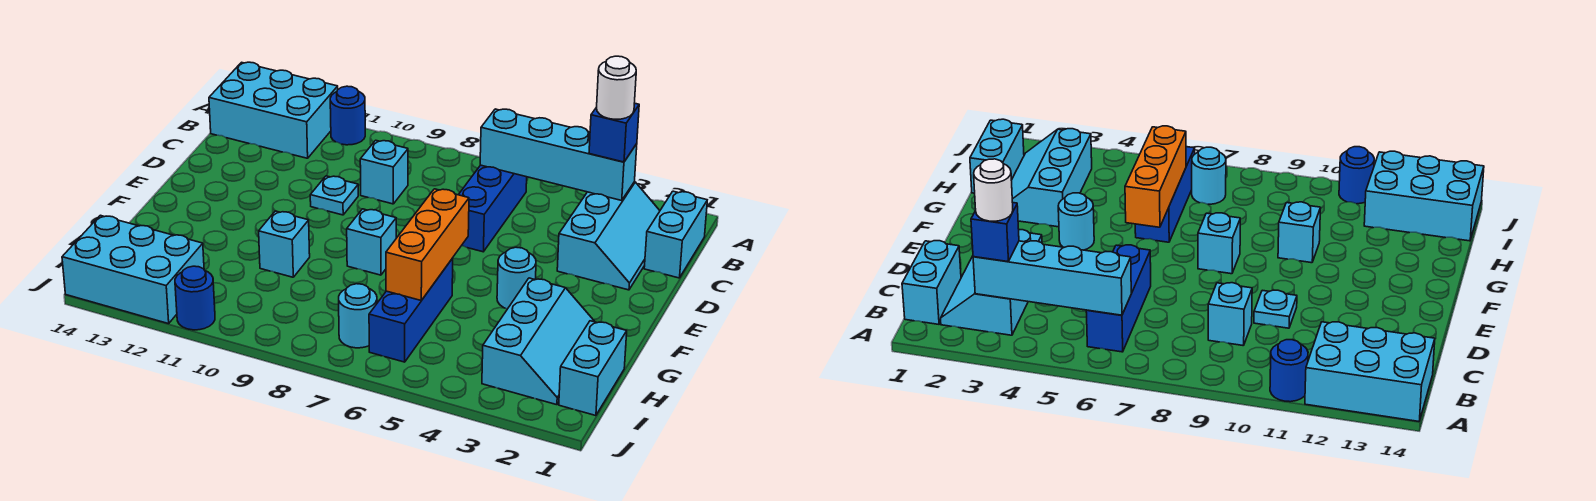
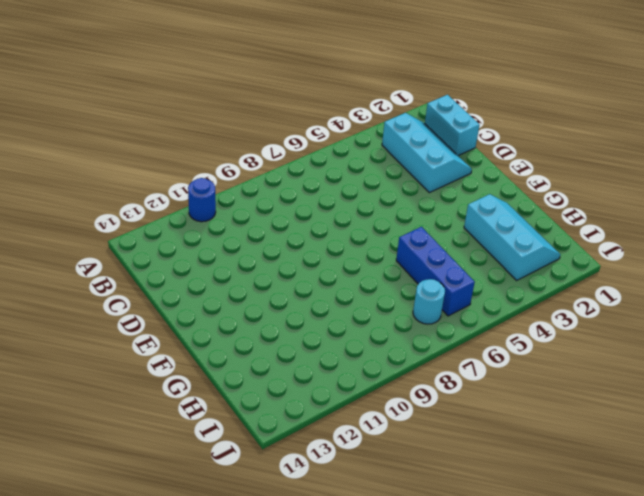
none -> cyan 2x3 brick [209,62,338,158]
none -> blue 1x3 brick [459,165,527,252]
none -> cyan 1x1 brick [360,140,408,204]

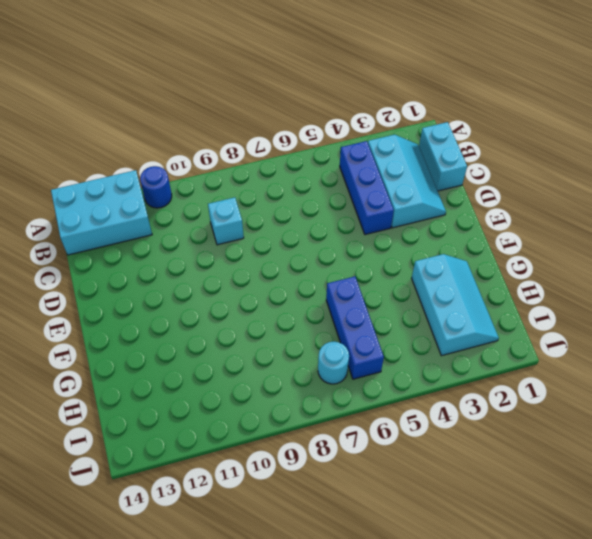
blue 1x3 brick [340,141,394,235] -> blue 1x3 brick moved to [459,165,527,252]
none -> cyan 1x1 plate [310,176,358,215]
none -> cyan 1x1 round brick [497,247,536,309]
none -> cyan 1x1 brick [347,209,396,275]

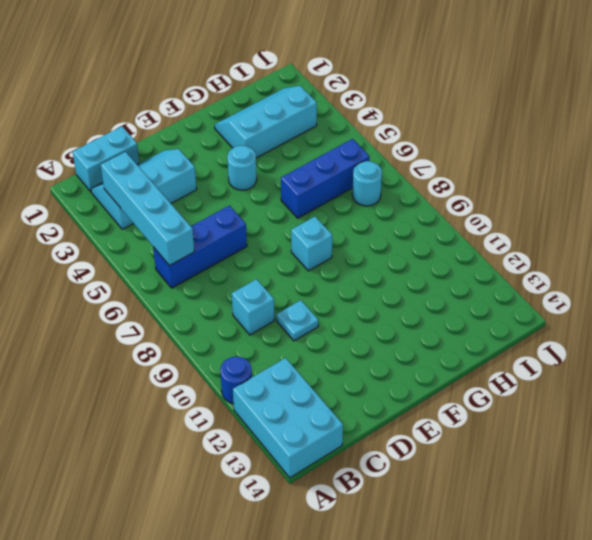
none -> cyan 1x1 brick [259,211,310,277]
none -> cyan 1x2 brick [559,321,627,416]
none -> cyan 2x3 brick [62,215,204,324]

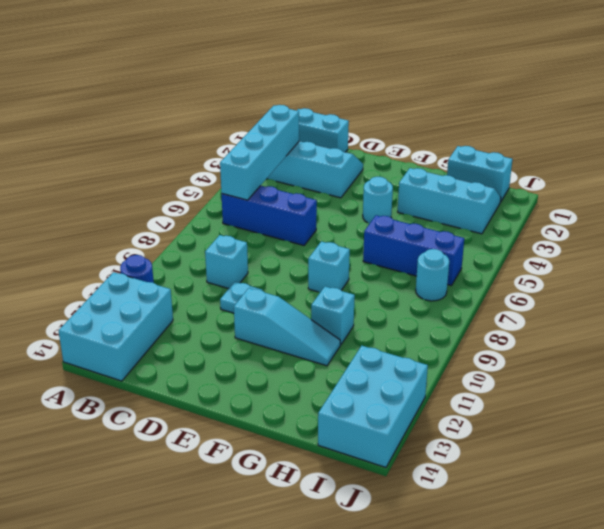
cyan 1x3 slope [234,288,340,366] -> none
none -> blue 1x1 round brick [175,266,215,330]
none -> orange 1x3 brick [386,189,469,300]
none -> blue 1x1 brick [589,103,639,162]

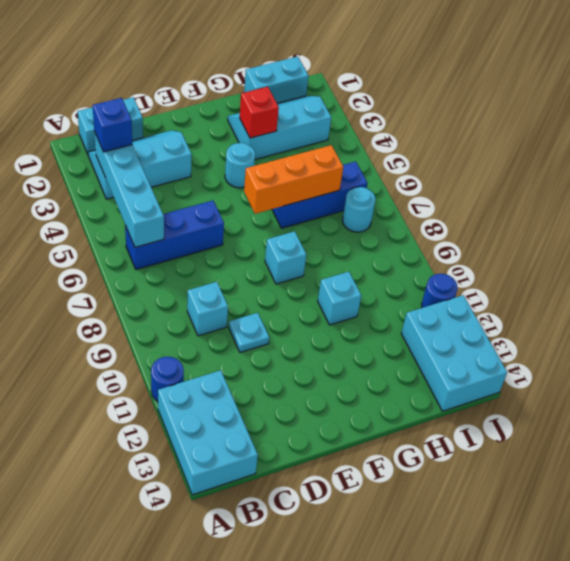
red 1x1 brick [239,87,279,138] -> none
none -> white 1x1 round brick [597,56,636,119]

